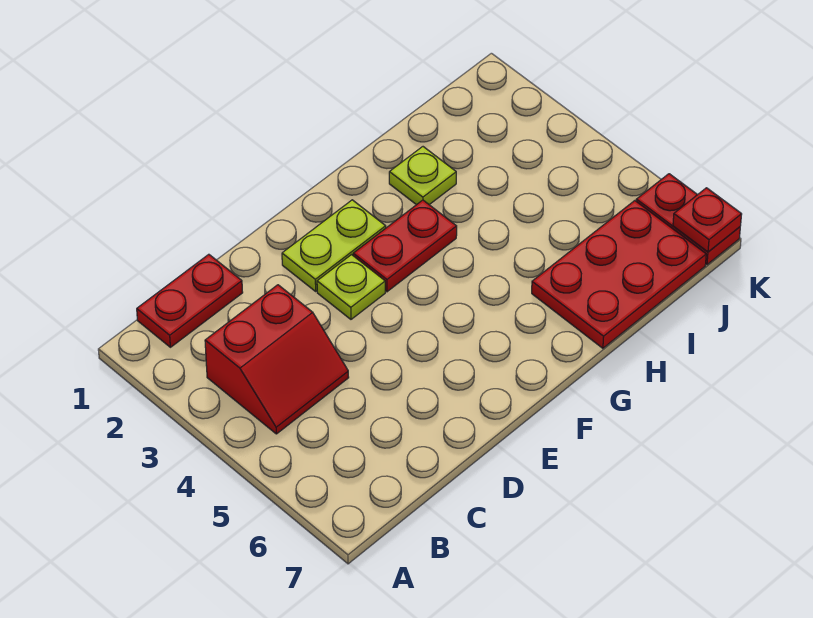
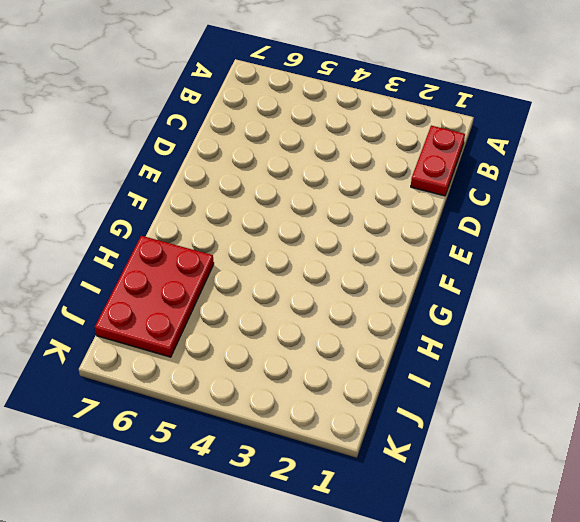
none -> red 2x2 slope [205,285,349,434]
none -> lime 1x2 plate [282,200,386,291]

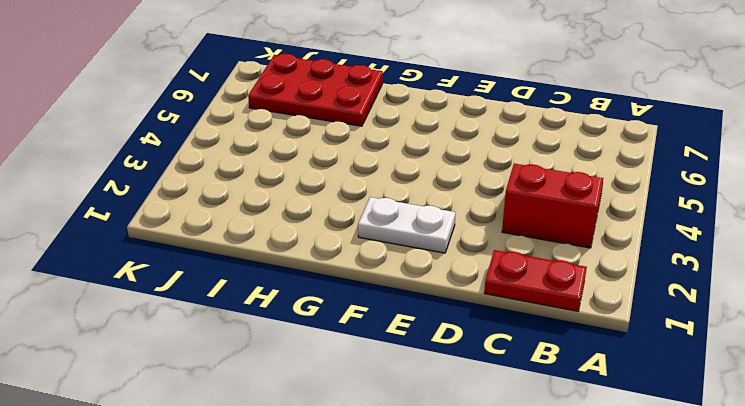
white 1x2 plate [358,197,456,253] -> lime 1x2 plate [282,200,386,291]
none -> lime 1x1 plate [317,255,385,319]
none -> red 1x2 plate [353,200,457,292]

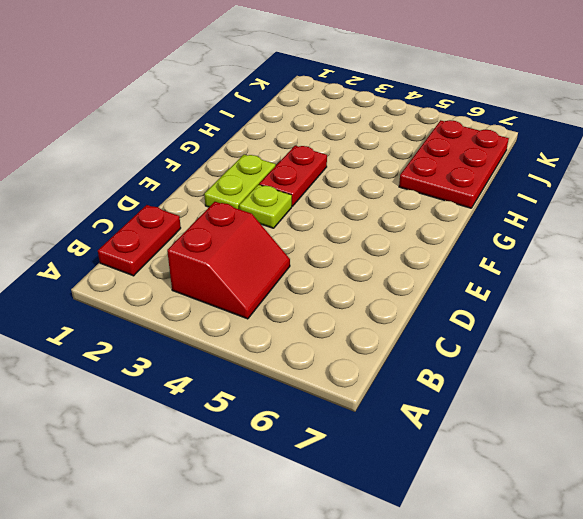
none -> lime 1x1 plate [389,147,456,205]
none -> red 1x2 plate [636,174,740,265]

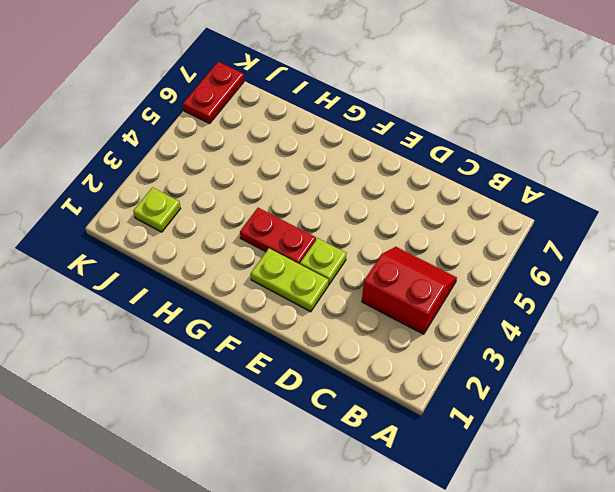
lime 1x1 plate [133,188,181,232] -> lime 1x1 plate moved to [389,147,456,205]
none -> red 1x2 plate [137,254,243,347]
none -> red 2x3 plate [532,201,706,348]

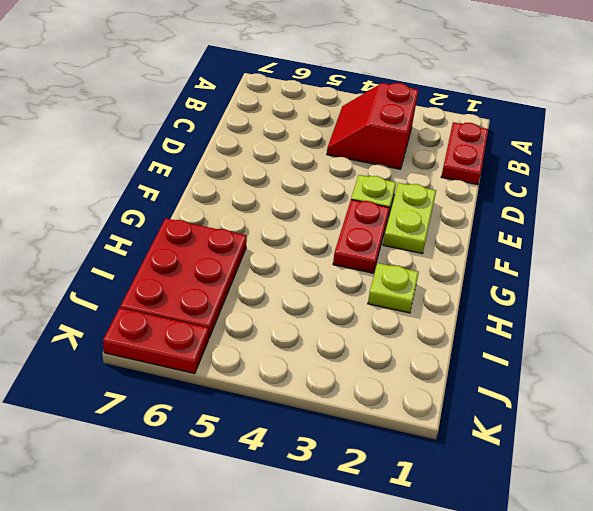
none -> red 1x1 plate [673,188,742,252]

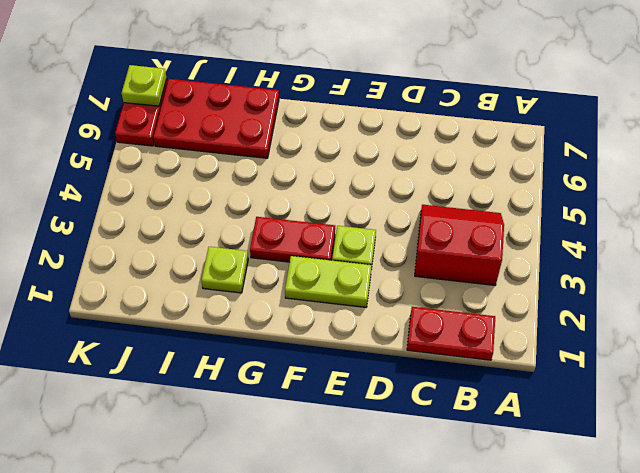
lime 1x1 plate [121,65,167,106] -> red 1x1 plate [673,188,742,252]

